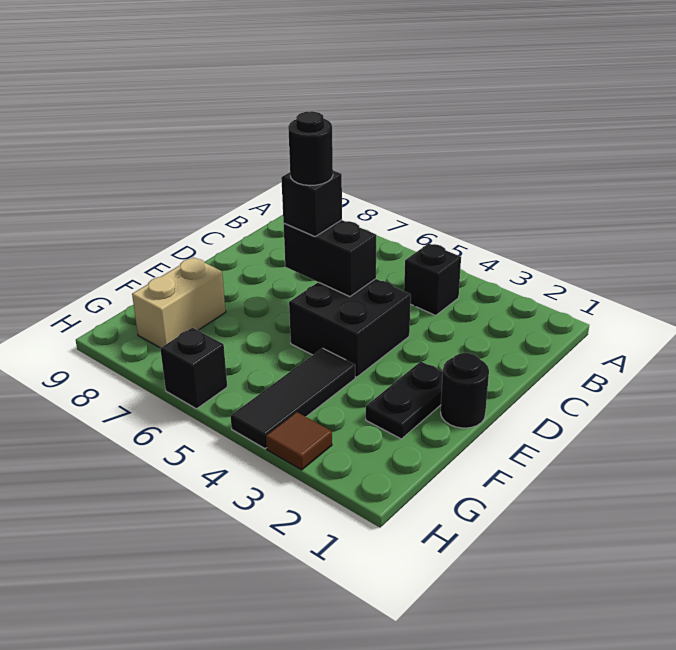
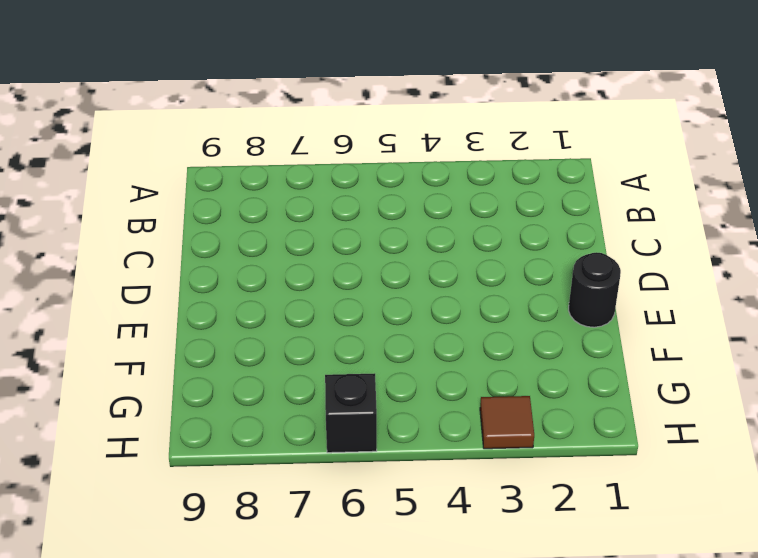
none -> black 1x1 brick [404,243,461,315]
none -> black 2x2 brick [289,279,411,377]

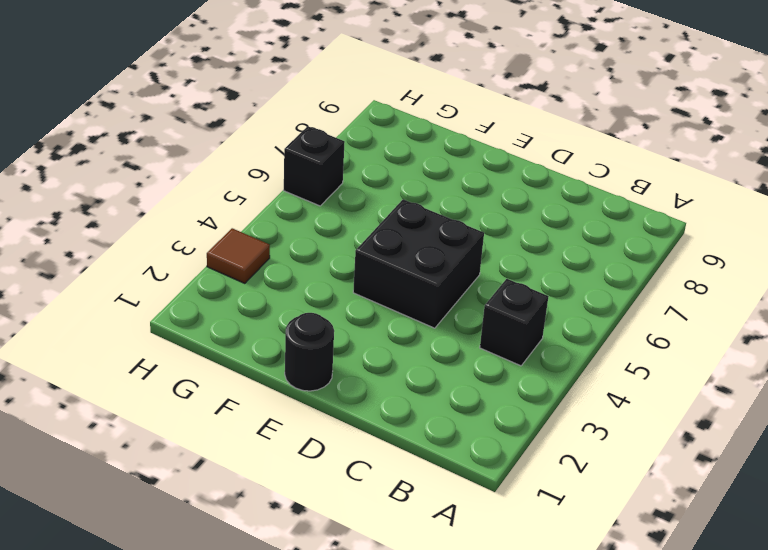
none -> black 1x2 plate [366,362,443,439]
none -> black 1x3 tile [231,348,355,449]

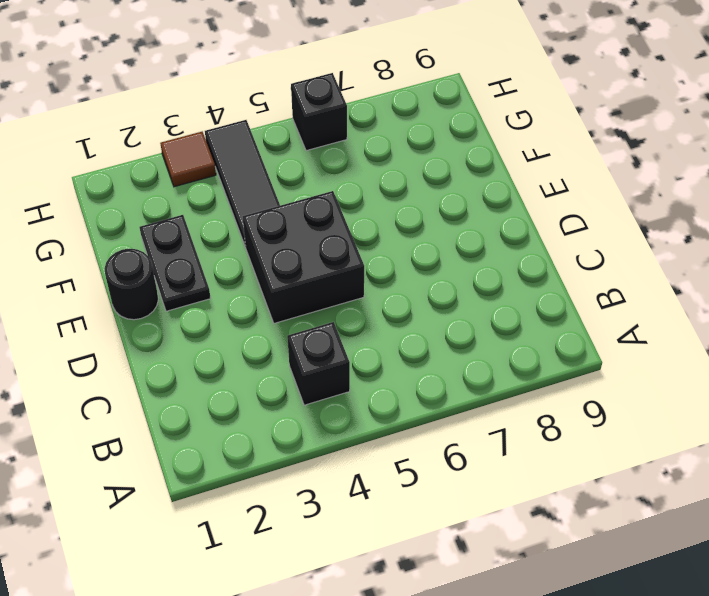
none -> tan 1x2 brick [132,257,226,348]
none -> black 1x2 brick [284,220,376,297]

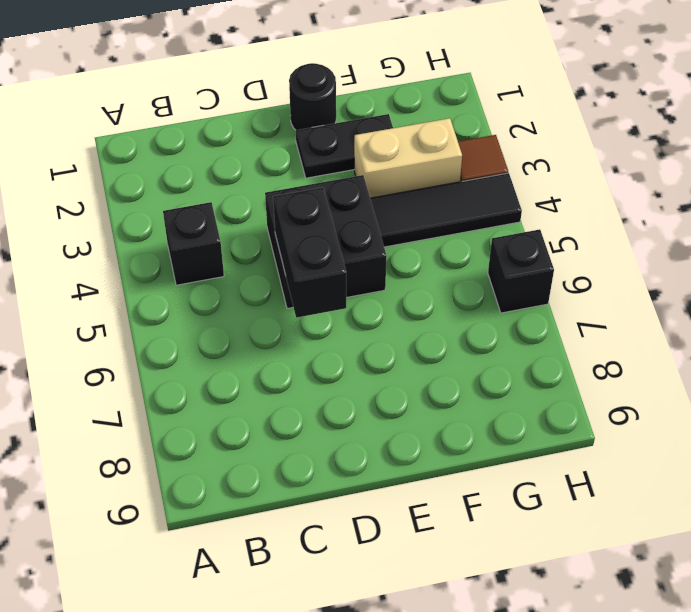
tan 1x2 brick [354,118,462,198] -> tan 1x2 brick moved to [132,257,226,348]
none -> black 1x1 brick [281,171,342,237]
none -> black 1x1 round brick [288,111,333,186]

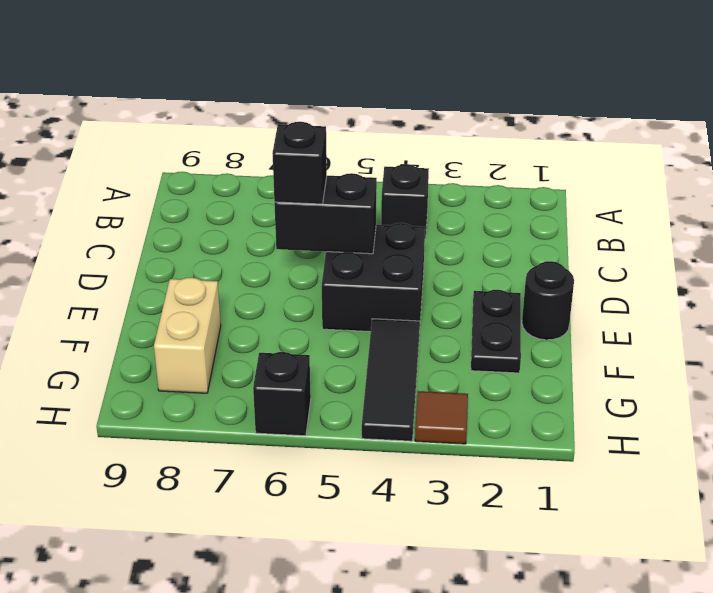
none -> black 1x1 round brick [288,111,333,186]

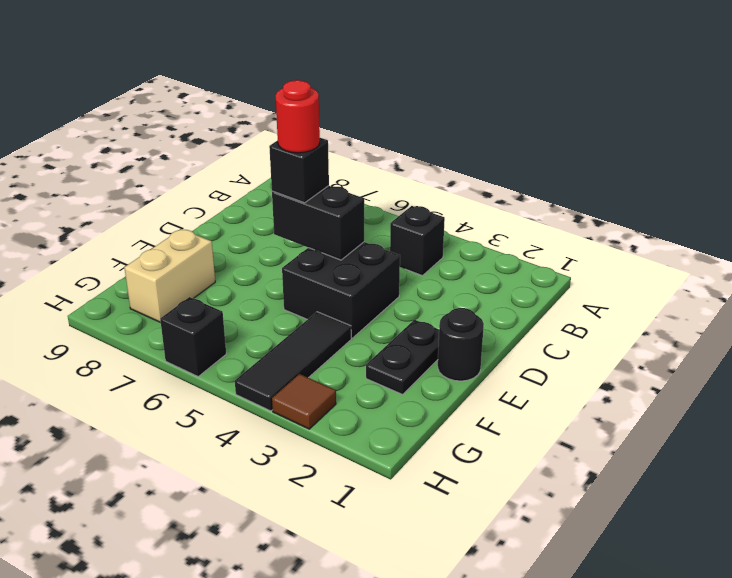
red 1x1 round brick [276,80,320,153] -> black 1x1 round brick [288,111,333,186]

